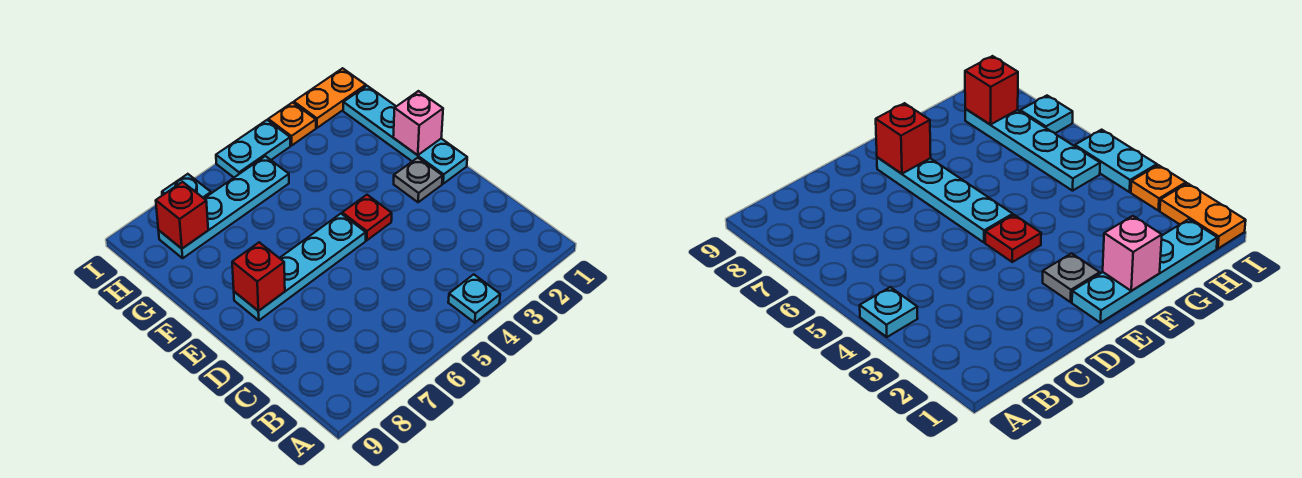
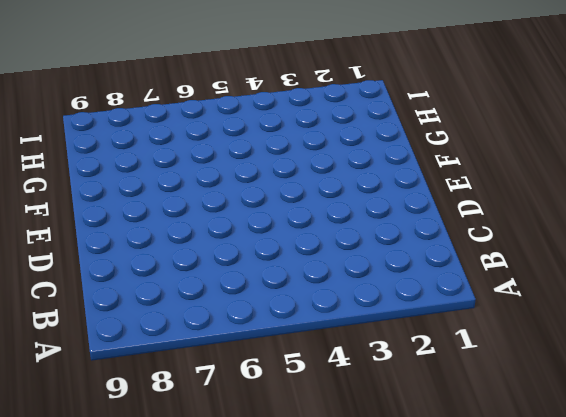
none -> cyan 1x1 plate [448,274,500,323]
none -> cyan 1x4 plate [343,86,467,184]
none -> grey 1x1 plate [394,158,443,202]

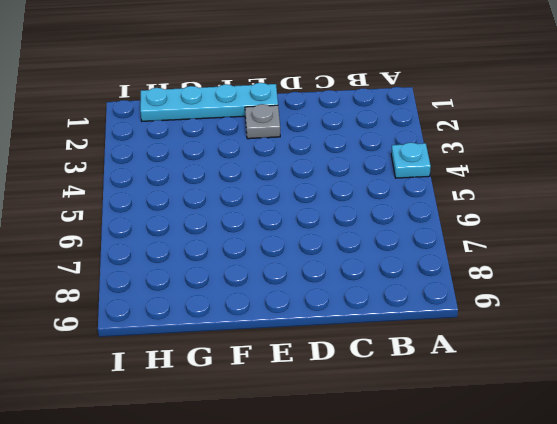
none -> red 1x1 plate [342,195,392,240]
none -> cyan 1x4 plate [234,214,366,320]
none -> cyan 1x4 plate [158,156,289,258]

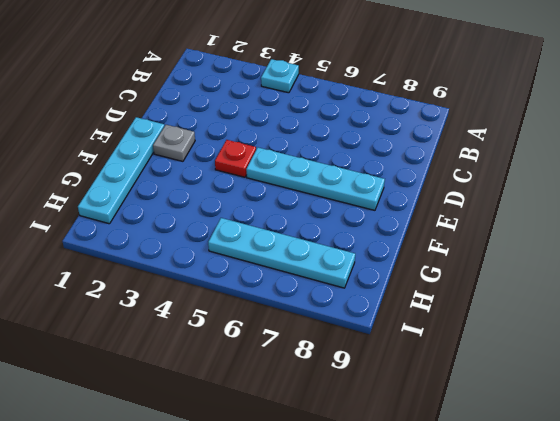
none -> orange 1x2 plate [294,68,366,128]
none -> orange 1x1 plate [268,102,316,145]
none -> cyan 1x2 plate [216,120,290,177]

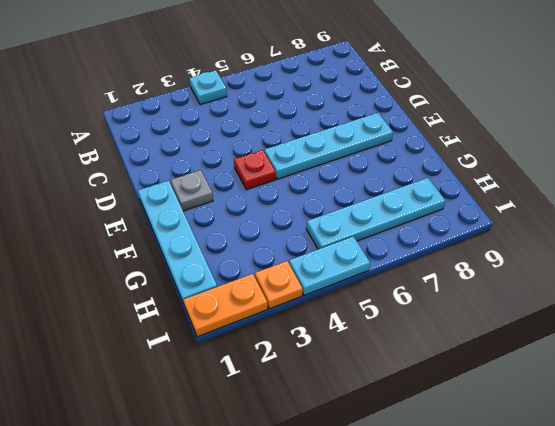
none -> cyan 1x1 plate [162,174,211,198]
none -> red 1x1 brick [232,242,285,311]
none -> pink 1x1 brick [393,91,443,155]

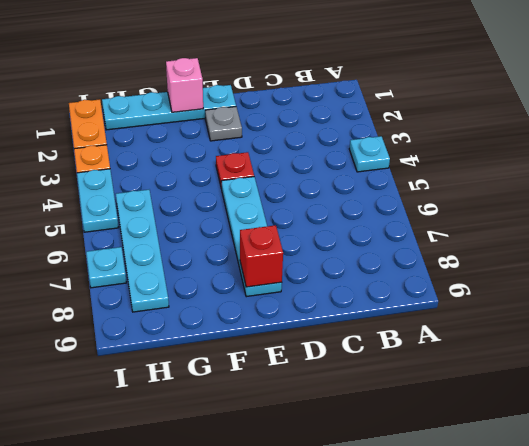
none -> red 1x1 brick [156,182,208,249]

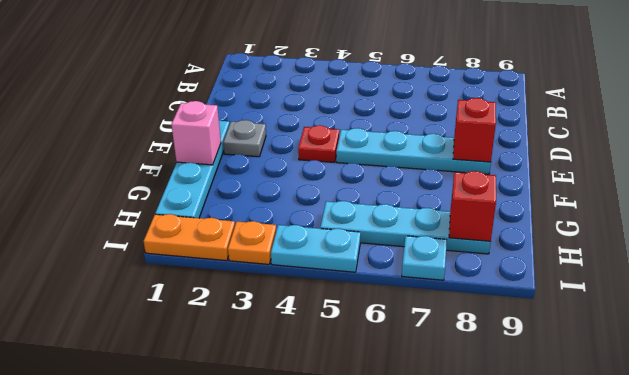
none -> cyan 1x1 plate [448,274,500,323]

